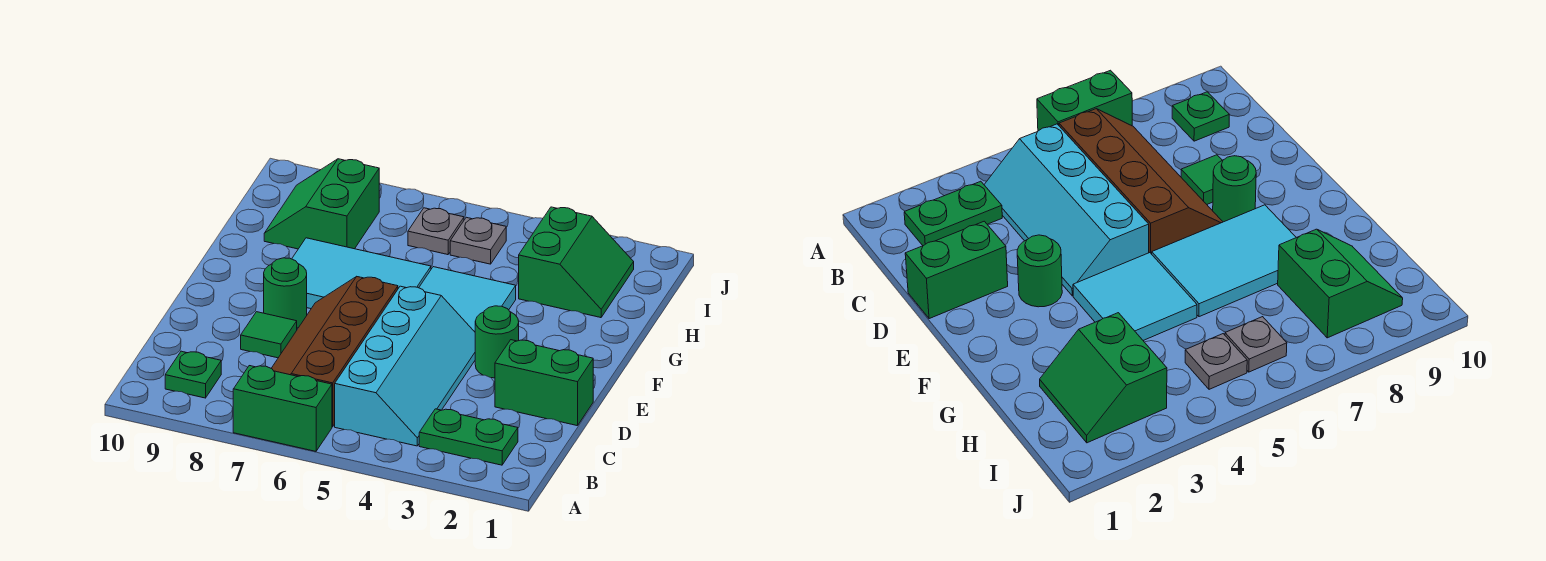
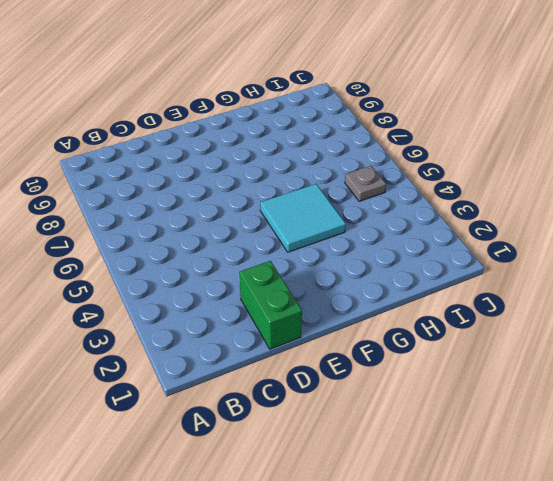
none -> green 1x2 brick [233,366,332,451]
none -> green 1x2 plate [419,409,518,465]
none -> cyan 2x4 slope [335,286,475,446]

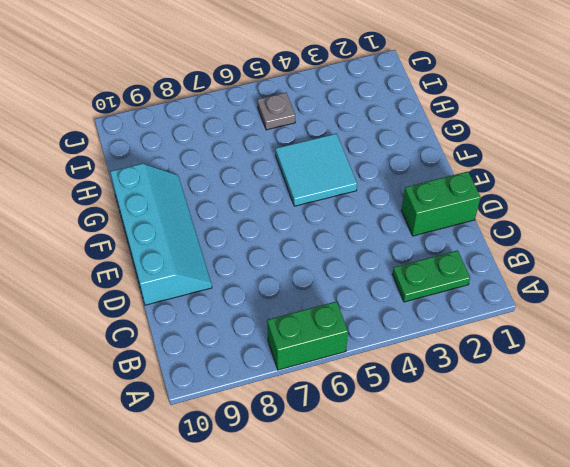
cyan 2x4 slope [110,164,212,305] -> cyan 2x4 slope moved to [335,286,475,446]
none -> brown 2x4 slope [271,277,398,427]
none -> green 1x1 plate [165,351,221,398]
none -> green 1x1 tile [241,312,297,358]

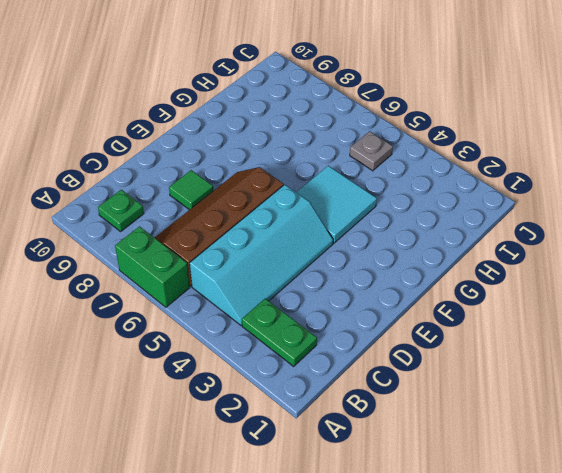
none -> green 1x2 brick [495,340,593,426]
none -> green 1x1 round brick [475,306,519,378]
none -> green 1x1 round brick [264,258,307,328]

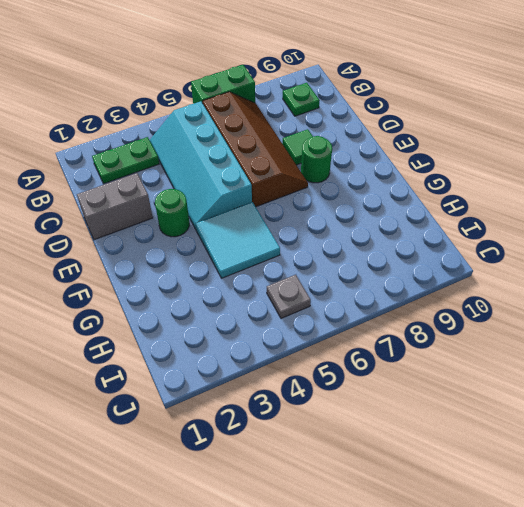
grey 1x2 brick [77,173,153,240] -> green 1x2 brick [495,340,593,426]
none -> cyan 2x3 tile [292,238,431,309]
none -> green 2x2 slope [519,207,634,318]
none -> green 2x2 slope [264,159,379,249]

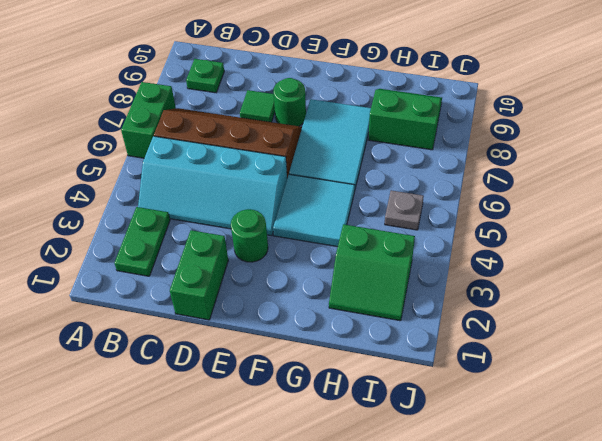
none -> grey 1x1 plate [408,208,464,255]

